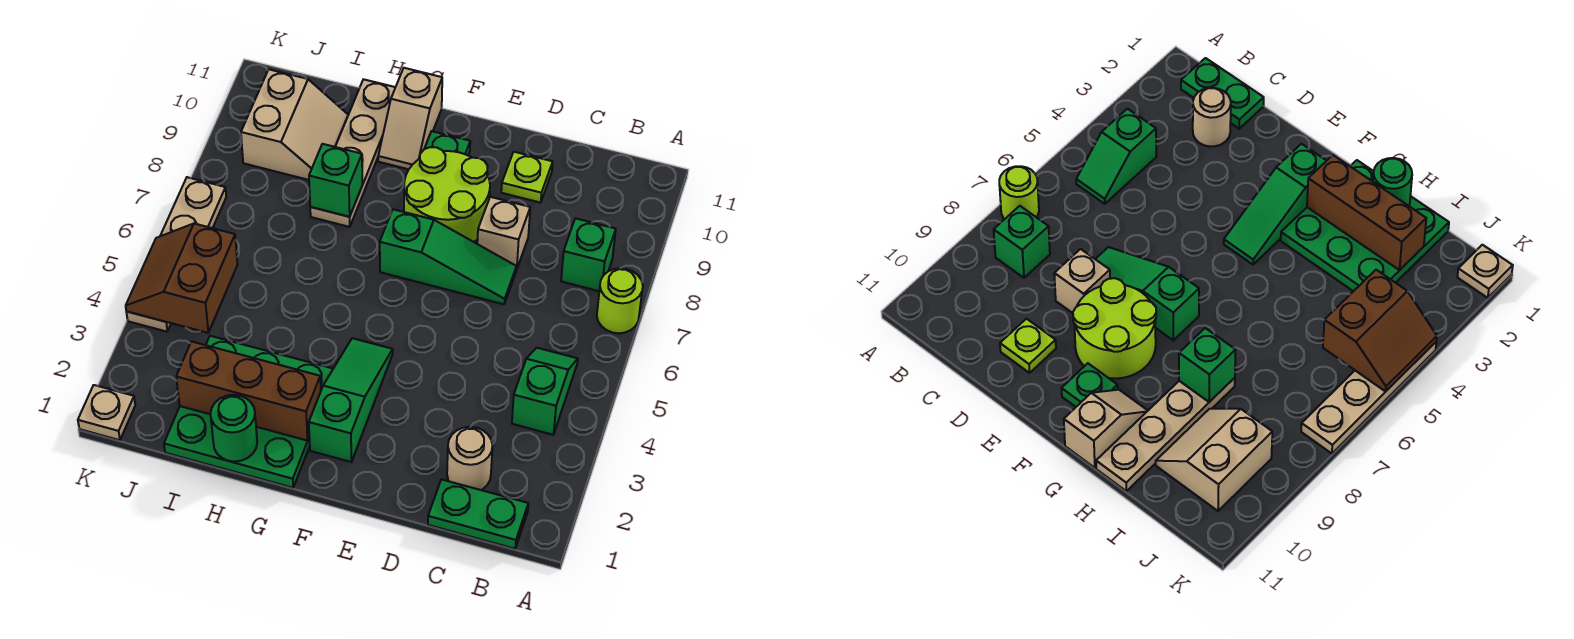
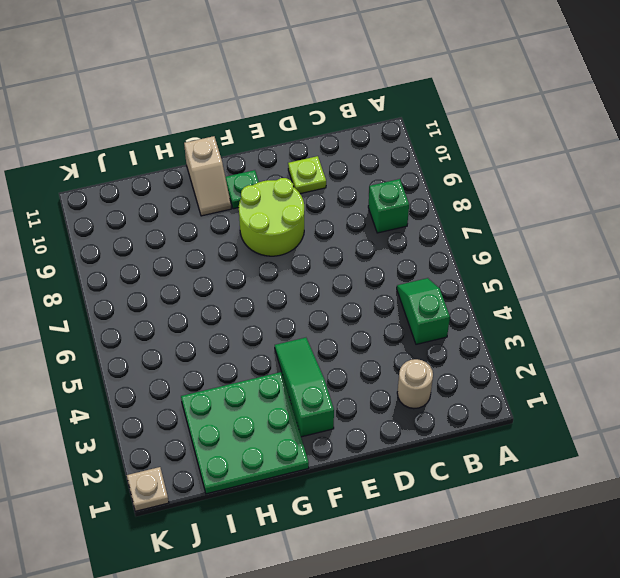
none -> lime 1x1 round brick [597,268,643,333]
none -> green 1x2 plate [428,479,528,549]
none -> green 1x3 slope [380,209,516,304]

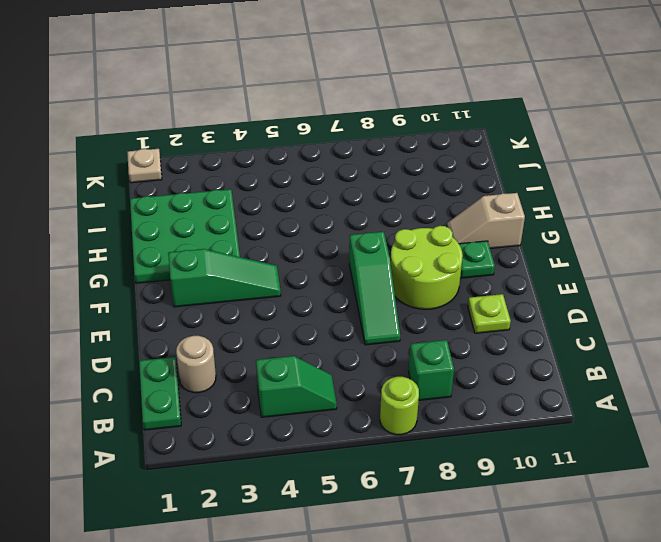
none -> tan 1x1 brick [477,197,530,270]
none -> tan 1x4 plate [310,79,395,227]
none -> tan 2x2 slope [241,69,348,180]

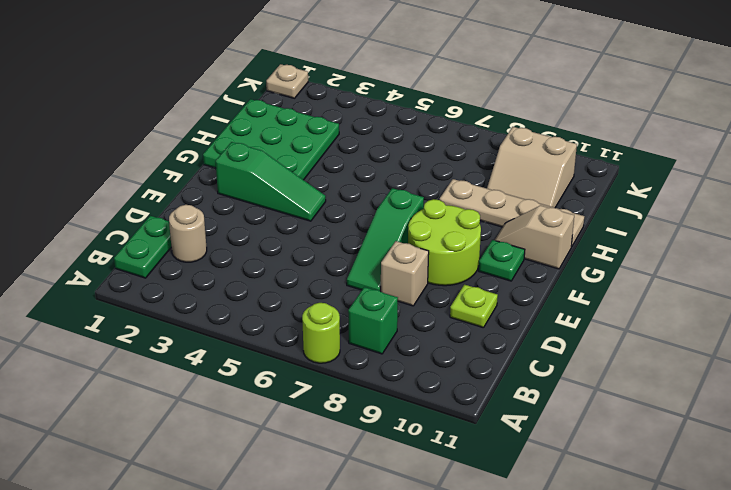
none -> green 1x2 slope [512,348,578,435]
none -> tan 1x4 plate [126,177,226,332]
none -> brown 1x3 brick [176,342,321,441]

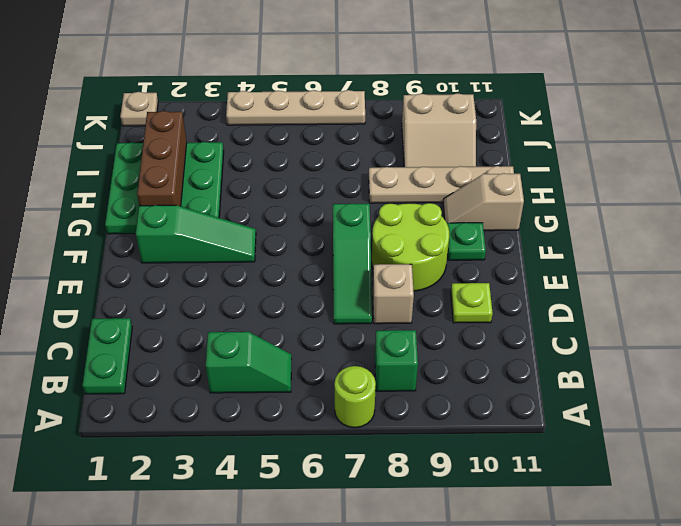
none -> tan 1x1 round brick [447,427,493,490]
none -> green 1x1 round brick [211,395,257,462]
none -> green 1x1 brick [309,144,362,217]

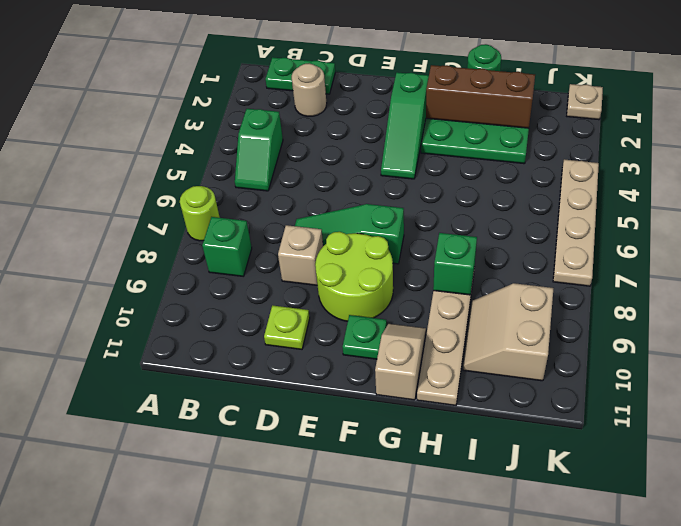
none -> brown 2x2 slope [126,224,238,333]

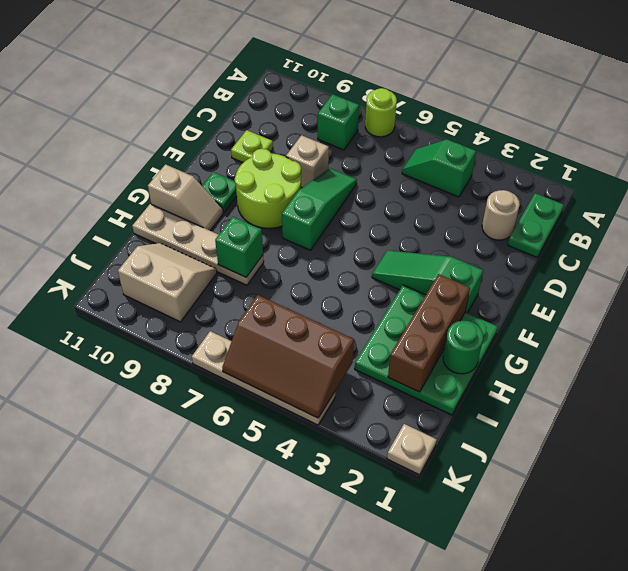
brown 2x3 slope [222,295,354,418] -> brown 2x2 slope [126,224,238,333]

